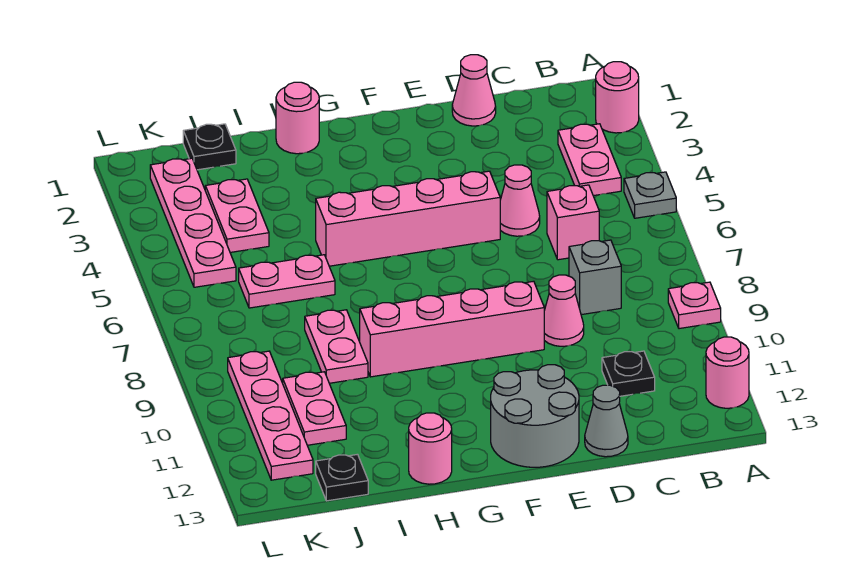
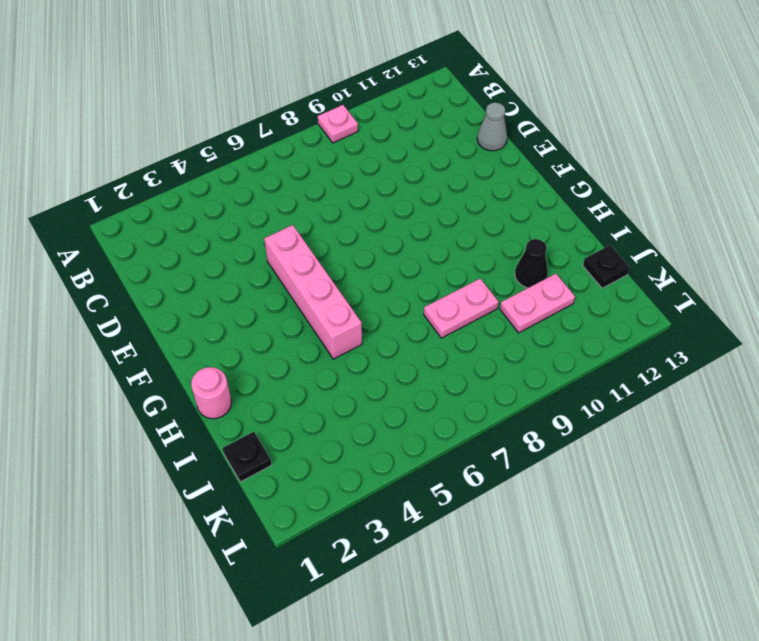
black 1x1 cone [515,239,548,288] -> none
none -> pink 1x1 round brick [596,62,639,133]
none -> grey 1x1 plate [624,172,676,218]
none -> pink 1x1 round brick [706,337,749,408]

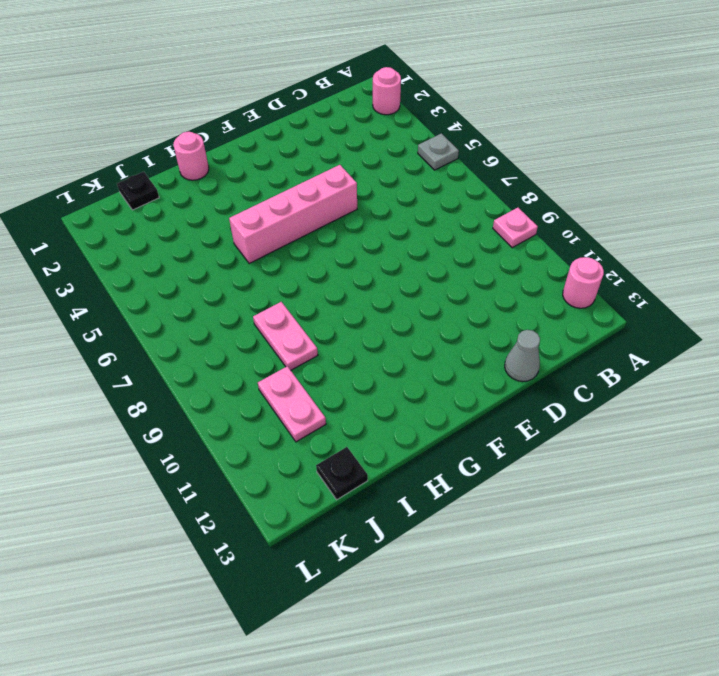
none -> pink 1x2 plate [558,124,621,196]
none -> pink 1x1 brick [547,185,599,260]
none -> grey 1x1 brick [569,240,621,315]

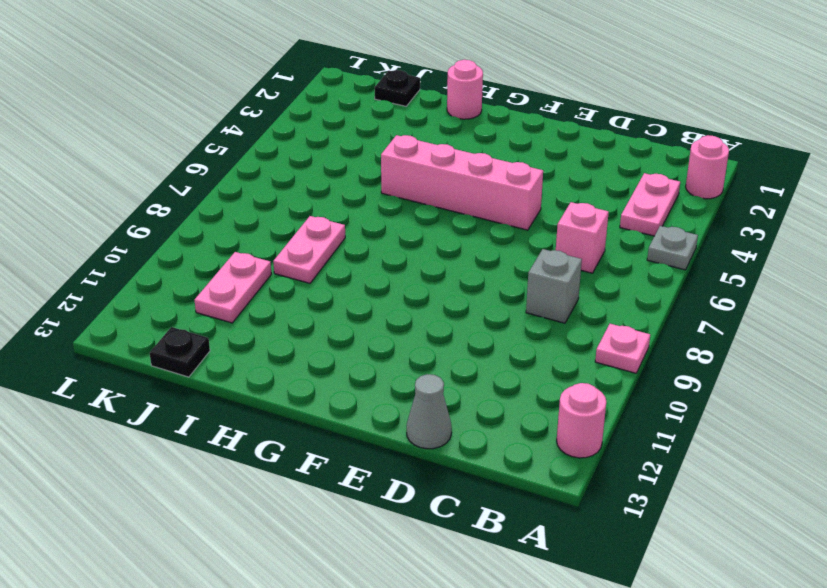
none -> black 1x1 plate [602,351,655,396]
none -> pink 1x1 cone [452,55,496,126]
none -> pink 1x1 cone [500,165,540,236]

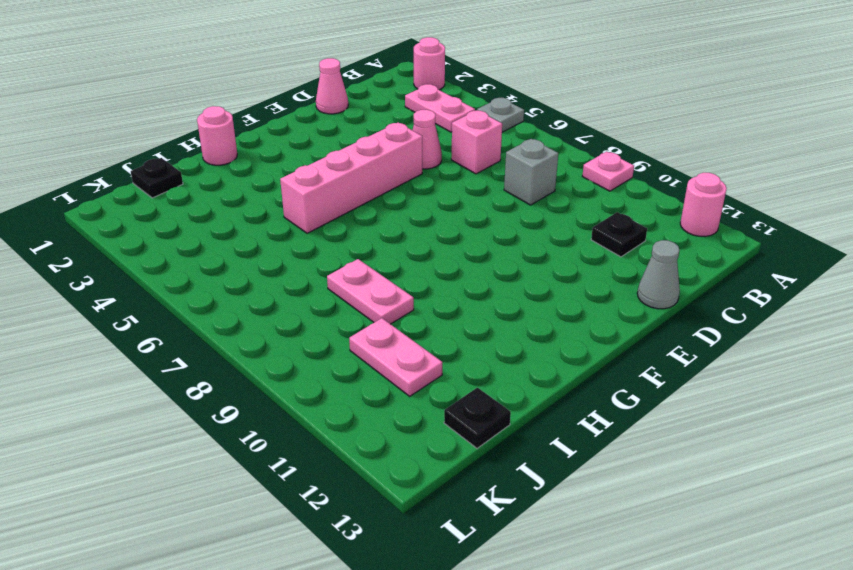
none -> pink 1x1 cone [544,275,584,346]
none -> pink 1x4 brick [360,281,544,377]
none -> grey 2x2 round brick [491,365,579,467]

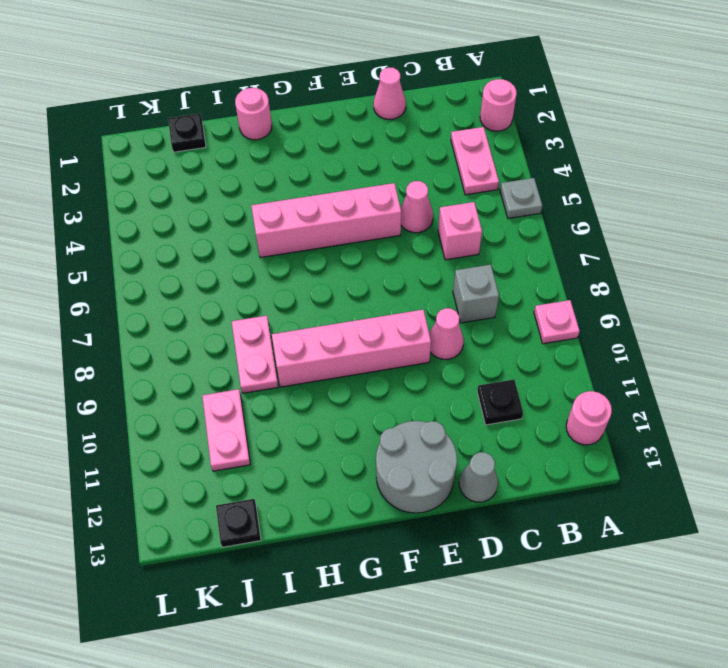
none -> pink 1x1 round brick [409,413,452,484]
none -> pink 1x2 plate [239,255,335,308]
none -> pink 1x2 plate [205,179,269,252]

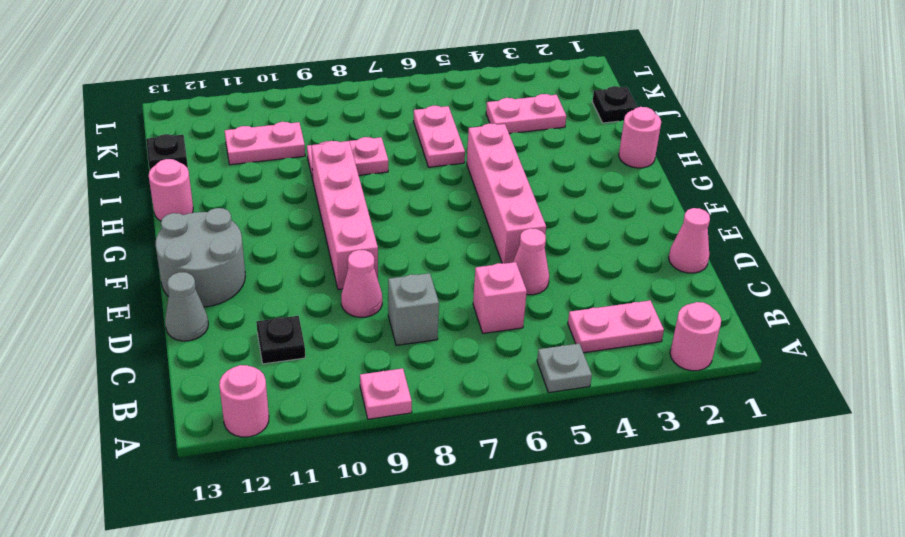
none -> pink 1x4 plate [150,158,236,287]
none -> pink 1x4 plate [228,351,313,480]

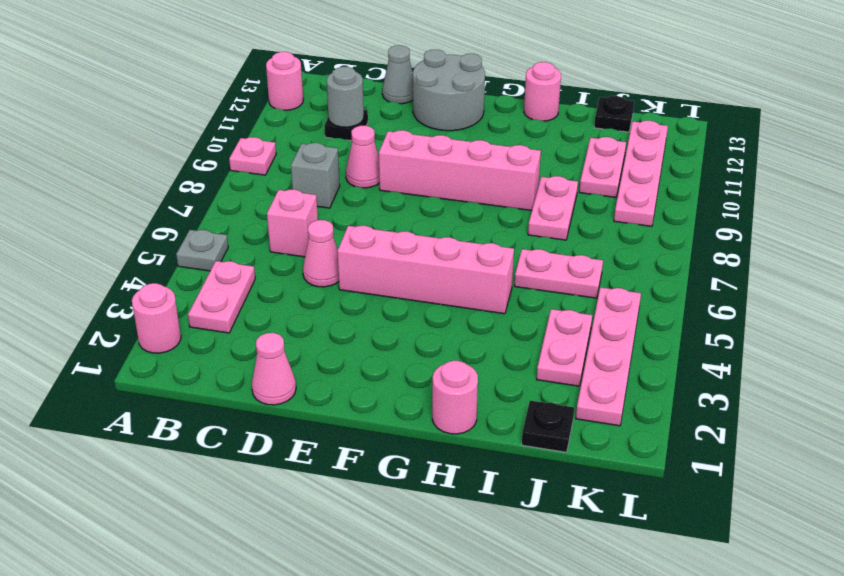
grey 1x1 round brick [327,67,364,127] -> none

